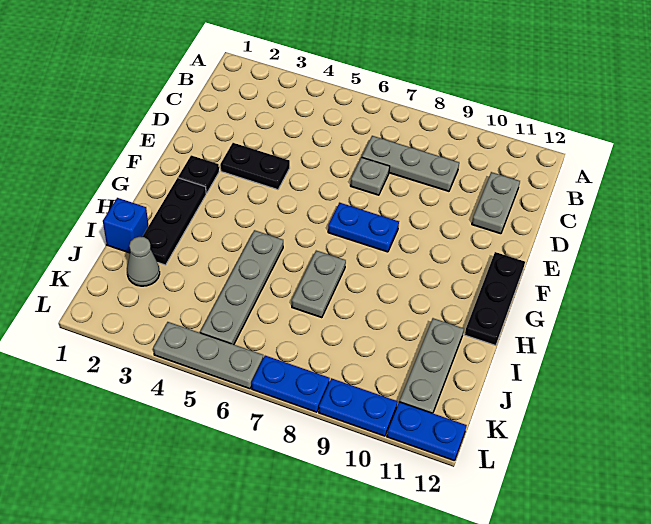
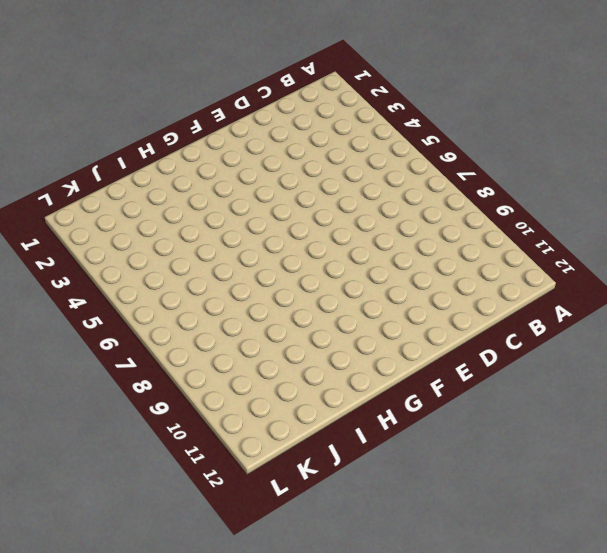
none -> grey 1x3 plate [362,136,459,191]
none -> grey 1x2 plate [472,172,520,234]
none -> grey 1x1 plate [350,157,390,195]

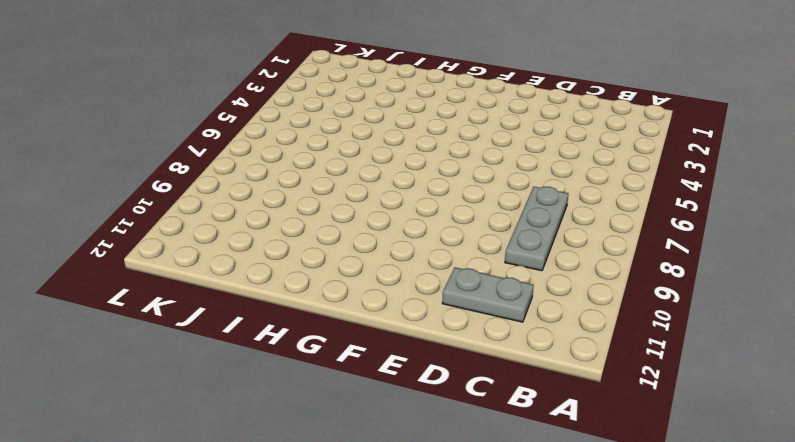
none -> grey 1x1 plate [350,157,390,195]
none -> black 1x2 plate [221,143,290,190]
none -> black 1x1 plate [178,155,219,193]

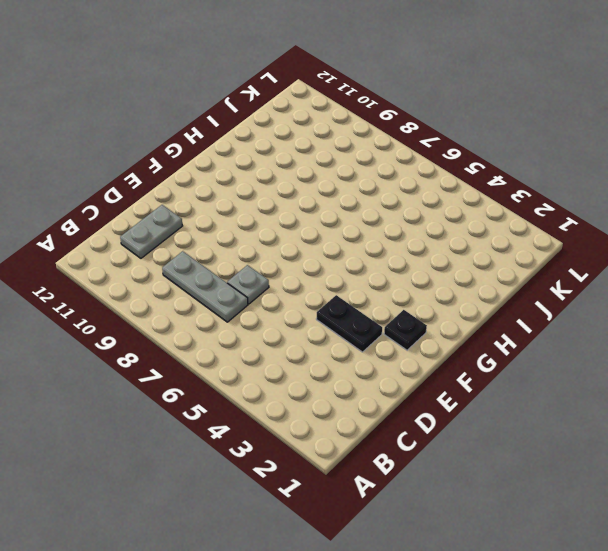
none -> blue 1x2 plate [328,203,399,252]
none -> black 1x3 plate [465,252,525,345]
none -> black 1x3 plate [142,178,206,265]

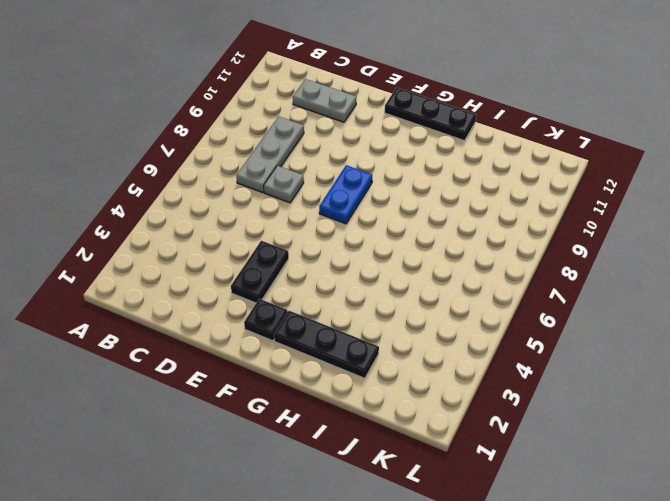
none -> grey 1x4 plate [200,230,283,344]
none -> grey 1x2 plate [292,251,346,318]
none -> blue 1x1 brick [103,198,148,253]

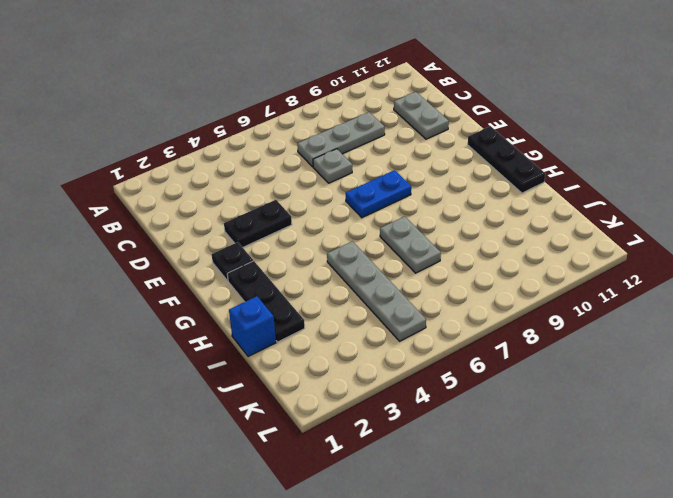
none -> grey 1x3 plate [400,318,464,413]
none -> grey 1x1 cone [127,237,160,286]
none -> grey 1x3 plate [153,322,263,389]

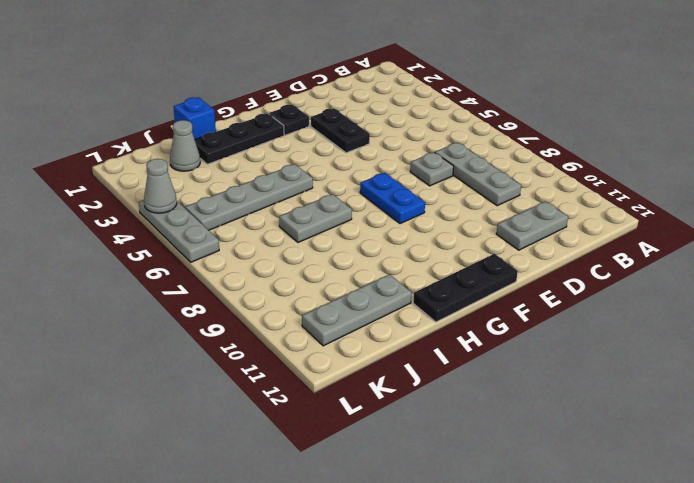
grey 1x1 cone [144,159,177,213] -> none
none -> blue 1x2 plate [252,356,330,412]
none -> blue 1x2 plate [319,378,397,436]
none -> blue 1x2 plate [387,402,467,461]

